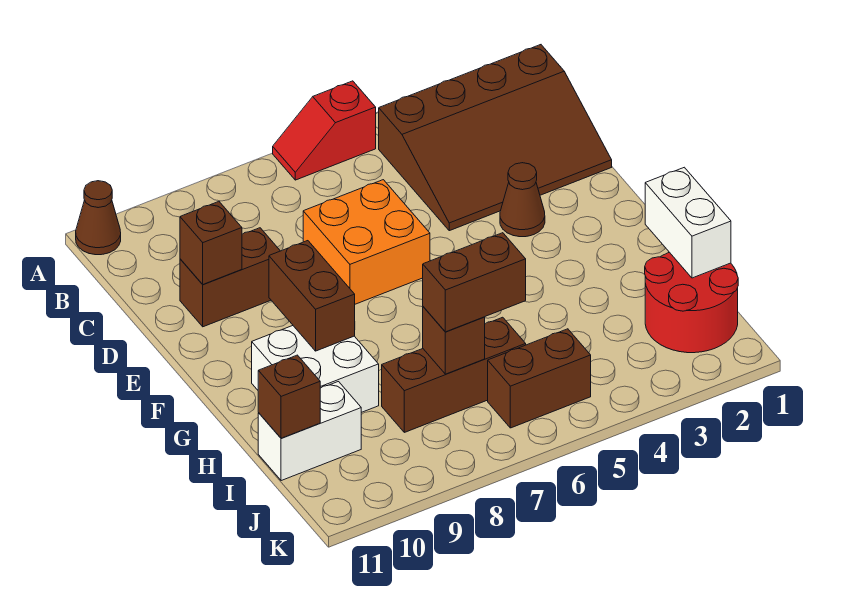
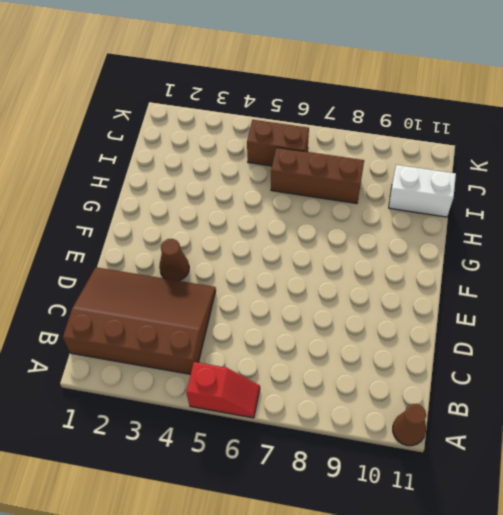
none -> orange 2x2 brick [303,180,430,304]
none -> brown 1x2 brick [180,228,280,327]
none -> white 2x2 brick [252,326,379,413]

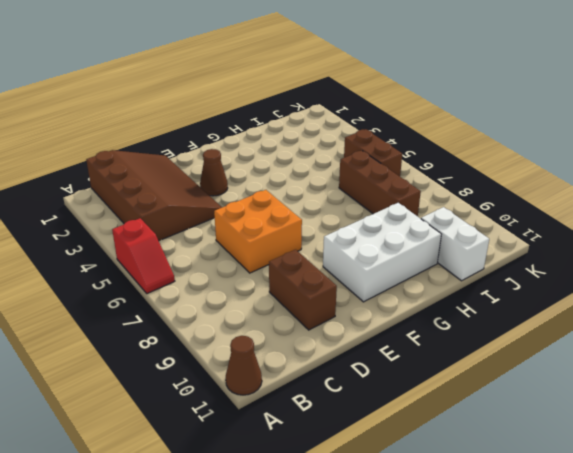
white 2x3 brick [323,203,441,302] -> white 2x2 brick [252,326,379,413]
none -> red 2x2 round brick [645,252,738,353]
none -> brown 1x1 brick [180,202,242,285]
none -> brown 1x2 brick [269,241,355,351]

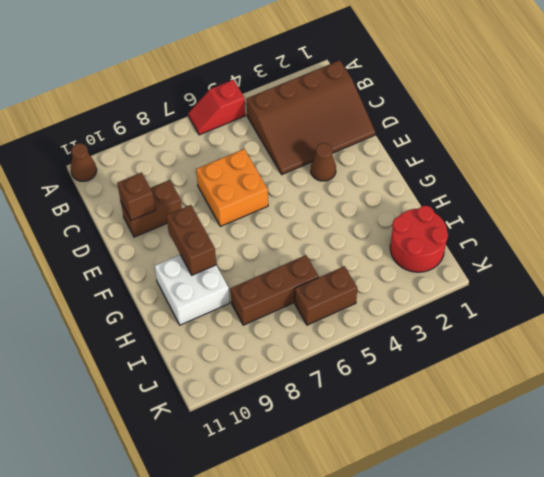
none -> white 1x2 brick [258,382,361,481]
none -> white 1x2 brick [645,167,731,278]
none -> brown 1x1 brick [423,307,485,374]

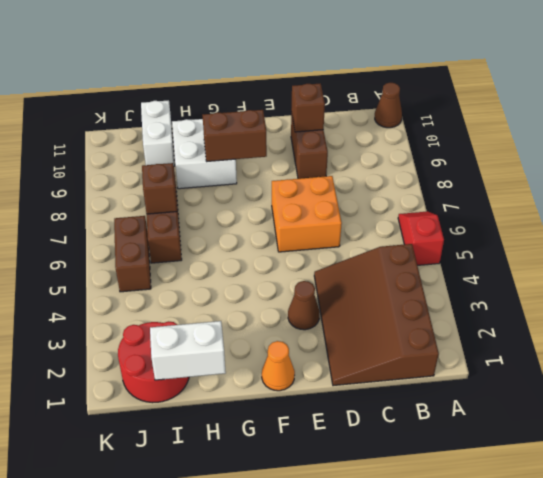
orange 1x1 cone [262,341,295,391] -> none
none -> brown 1x1 brick [258,355,320,438]
none -> brown 1x2 brick [423,233,526,332]

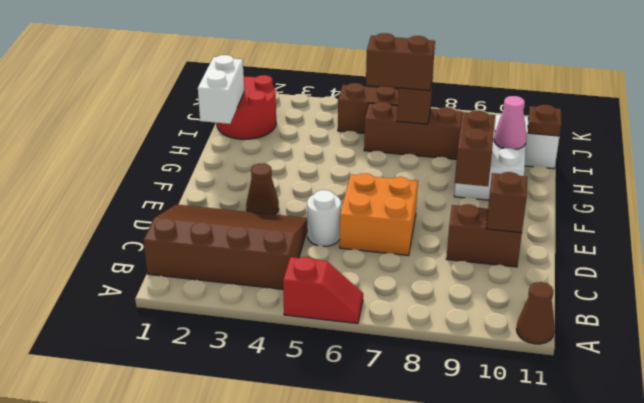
white 1x1 round brick [307,190,341,246] -> none
pink 1x1 cone [494,96,527,149] -> none
brown 1x1 plate [528,105,561,136] -> brown 1x1 brick [258,355,320,438]

